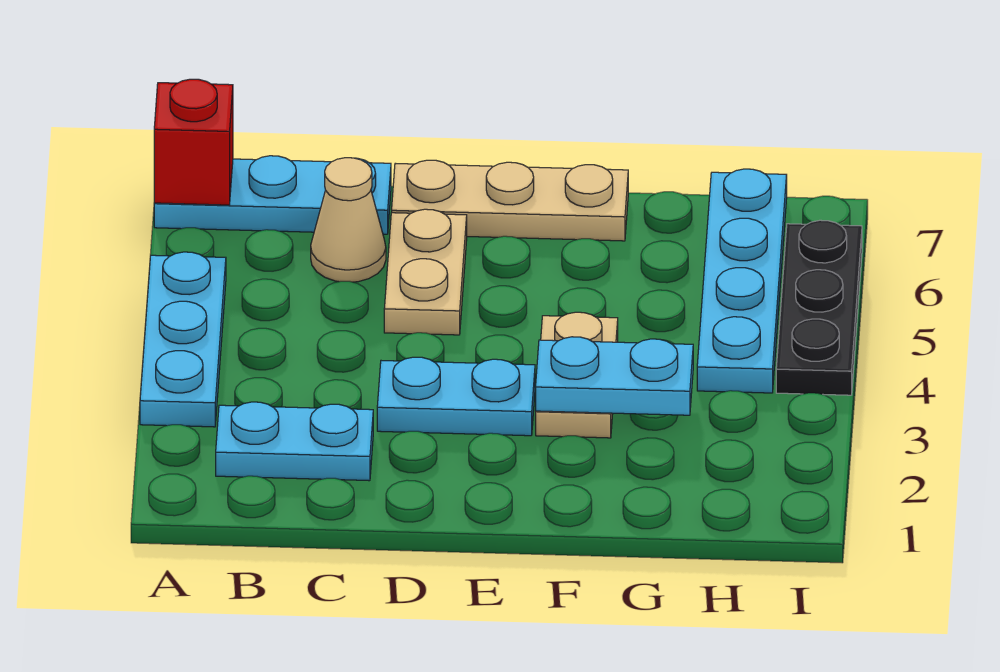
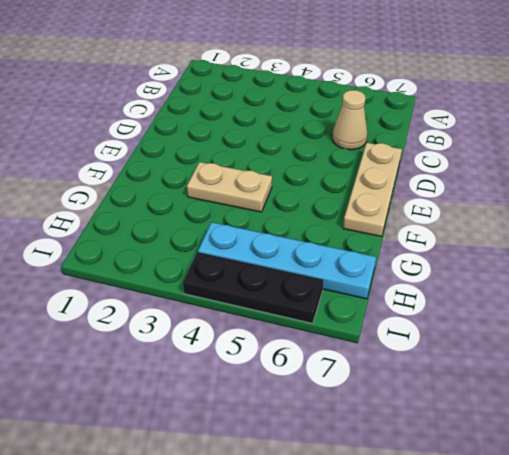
none -> cyan 1x3 plate [140,252,226,427]
none -> cyan 1x3 plate [154,156,391,234]
none -> cyan 1x2 plate [216,402,373,481]

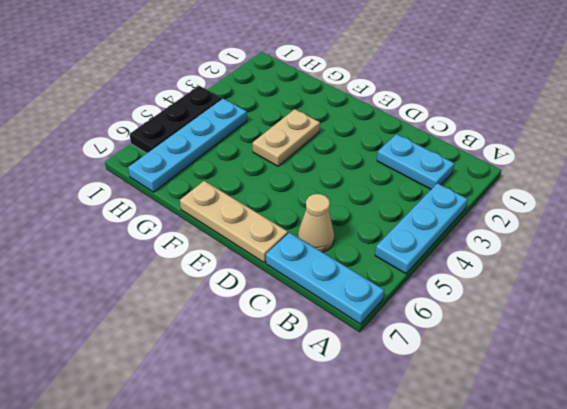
none -> cyan 1x2 plate [377,357,535,436]
none -> tan 1x2 plate [384,209,467,335]
none -> red 1x1 brick [154,79,233,205]

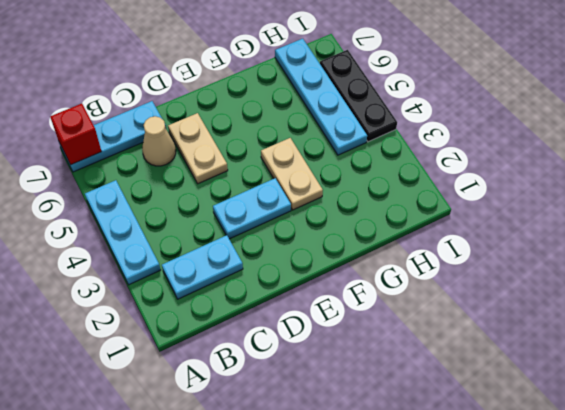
none -> tan 1x3 plate [392,160,628,241]
none -> cyan 1x2 plate [536,337,693,415]

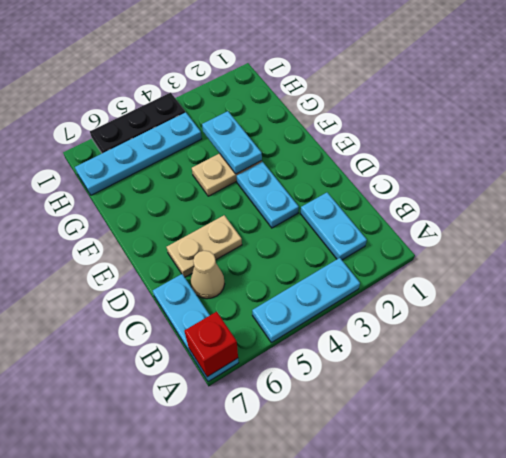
none -> tan 1x3 plate [392,160,628,241]

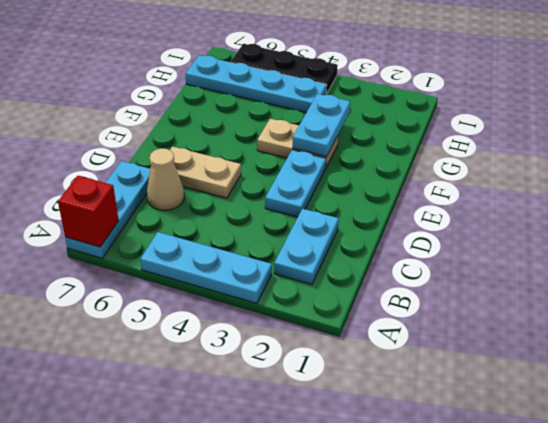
none -> tan 1x3 plate [392,160,628,241]

